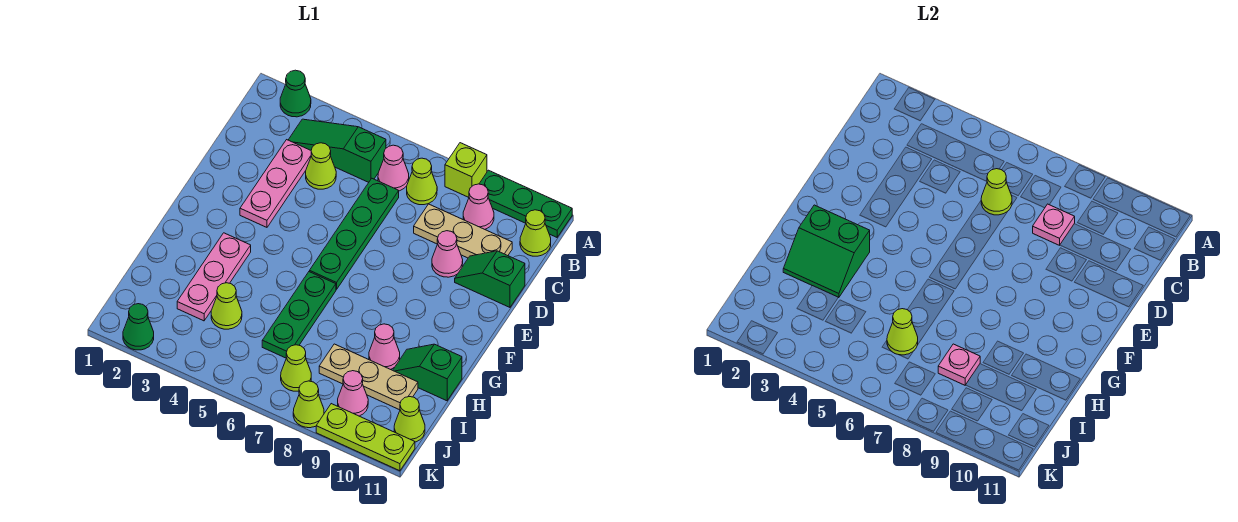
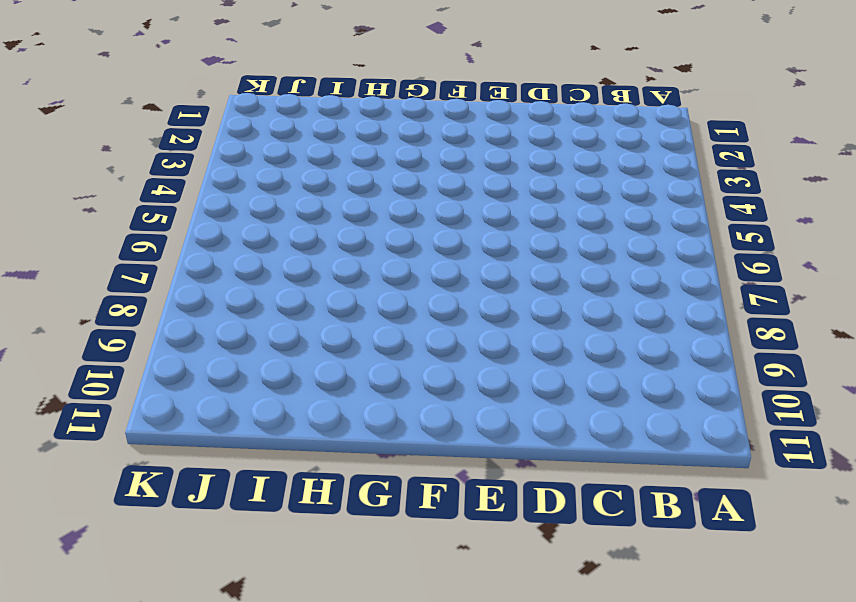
none -> green 1x1 cone [280,70,311,117]
none -> lime 1x1 brick [445,143,487,197]
none -> green 1x3 plate [479,170,572,237]
none -> green 1x3 slope [289,119,386,182]

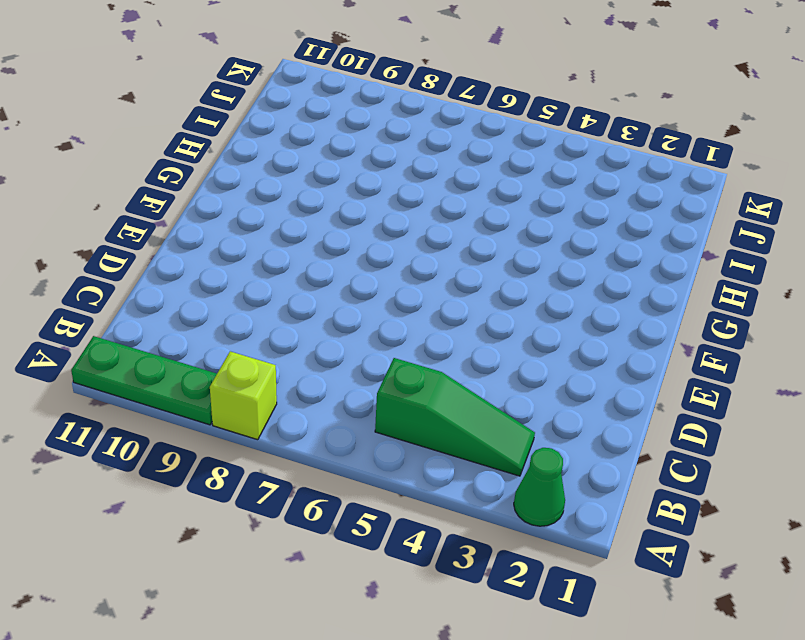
none -> pink 1x1 cone [378,145,409,191]
none -> lime 1x1 cone [407,158,437,205]
none -> pink 1x1 cone [463,184,494,229]
none -> lime 1x1 cone [520,210,551,256]

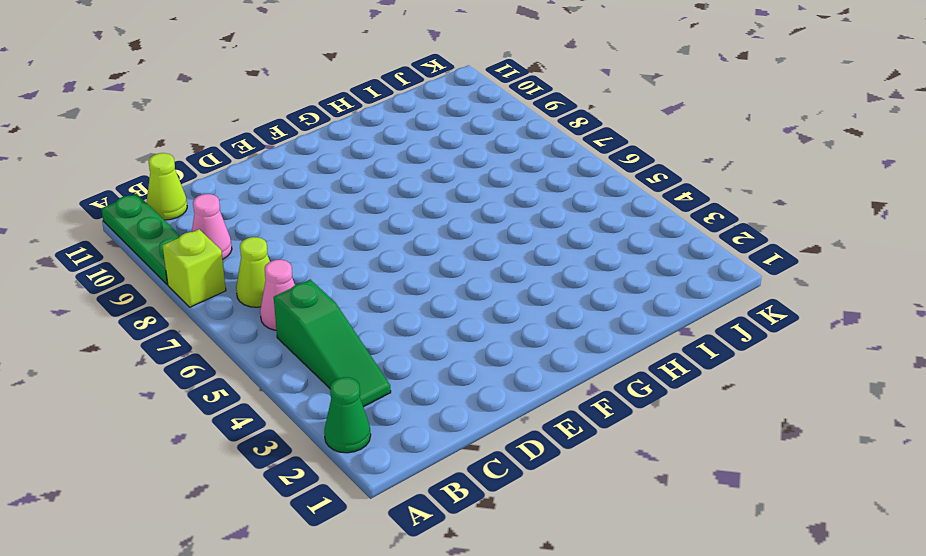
none -> pink 1x3 plate [240,140,311,227]
none -> lime 1x1 cone [306,143,336,189]
none -> green 1x4 plate [310,179,399,290]
none -> tan 1x3 plate [414,204,512,258]

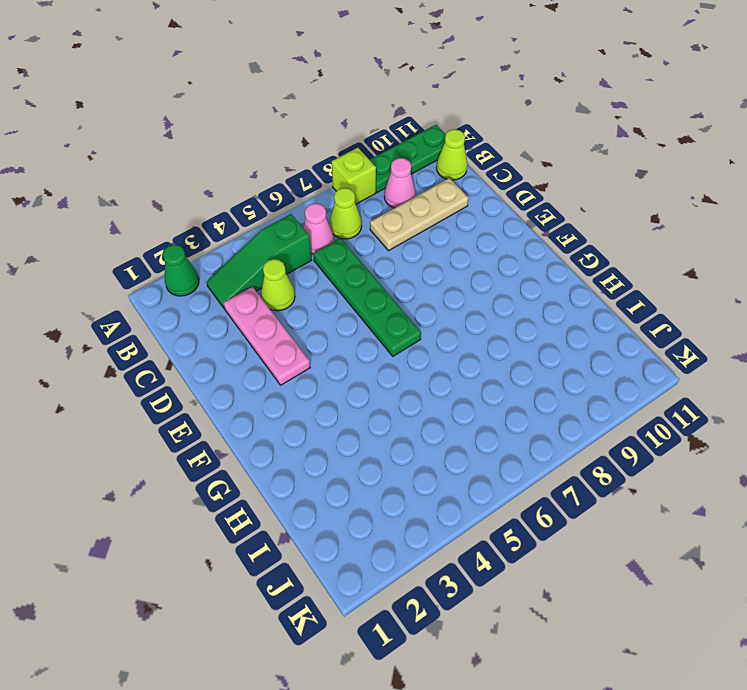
none -> pink 1x1 cone [432,231,463,277]
none -> green 1x2 slope [455,251,525,307]
none -> pink 1x3 plate [177,233,251,321]
none -> green 1x3 plate [262,272,336,358]

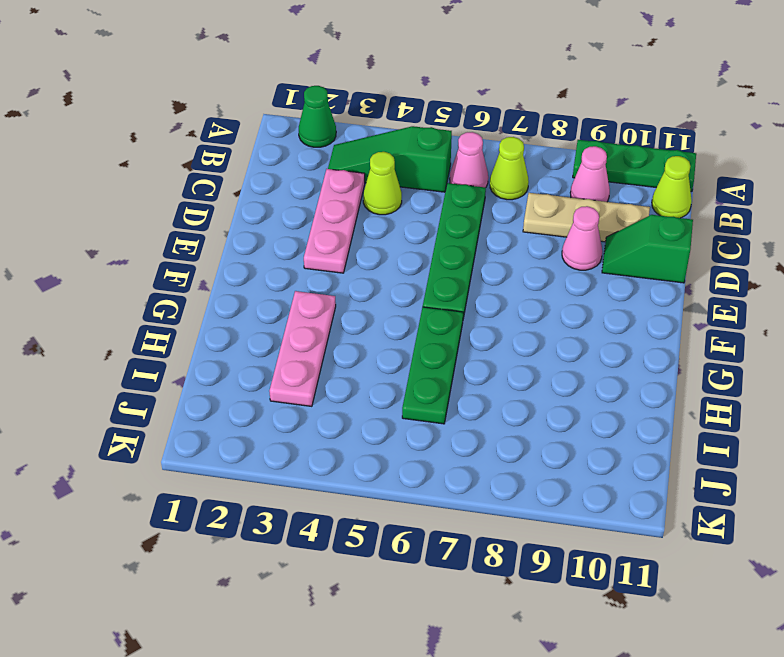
none -> lime 1x1 brick [445,143,487,197]
none -> pink 1x1 cone [369,324,400,370]
none -> green 1x2 slope [393,344,462,401]
none -> lime 1x1 cone [211,283,242,329]

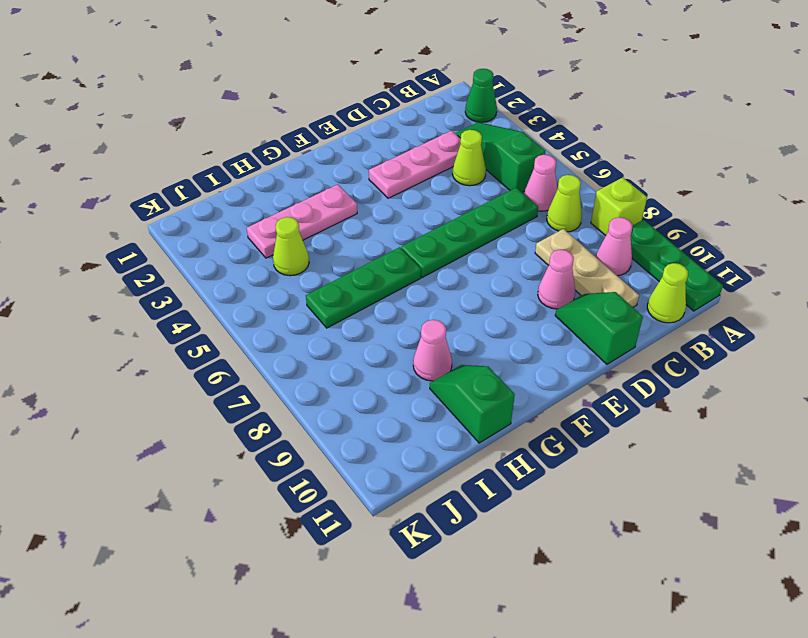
none -> tan 1x3 plate [319,344,418,410]
none -> lime 1x1 cone [281,345,311,391]
none -> pink 1x1 cone [338,371,368,416]
none -> lime 1x1 cone [394,397,425,442]

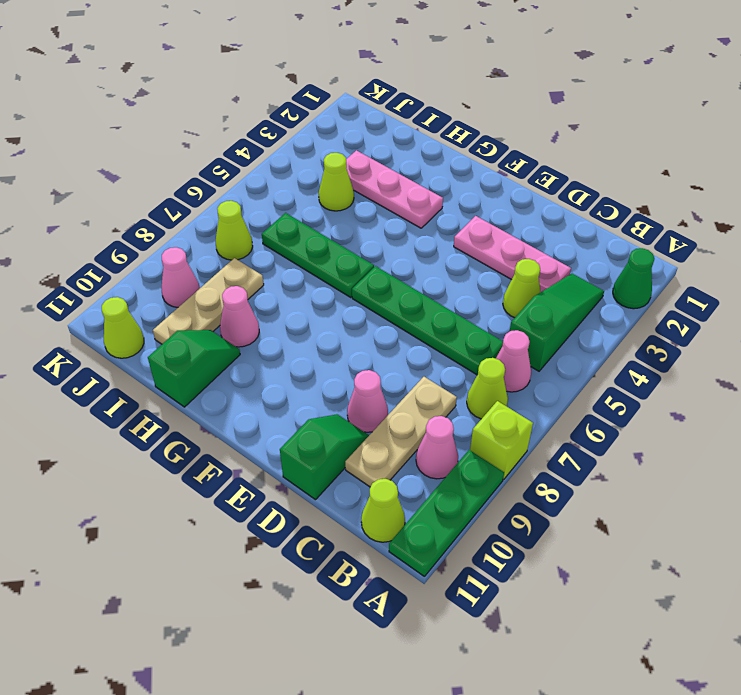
none -> green 1x1 cone [123,304,154,350]
none -> lime 1x1 cone [293,381,324,428]
none -> lime 1x3 plate [316,404,415,471]
none -> lime 1x1 cone [981,169,1012,215]

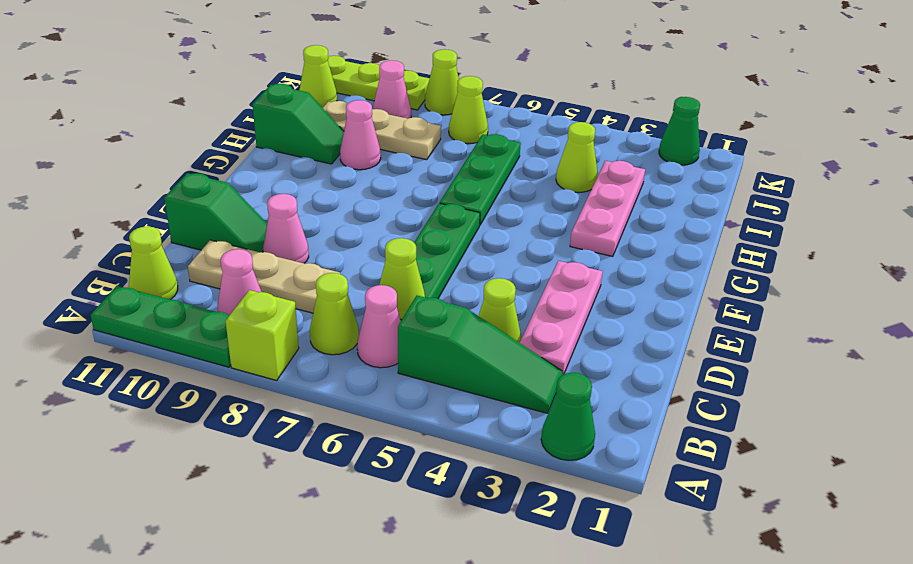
none -> pink 1x1 plate [1033,204,1075,245]
none -> green 2x2 slope [783,205,870,298]
none -> lime 1x1 cone [887,309,918,355]
none -> pink 1x1 plate [938,344,980,385]

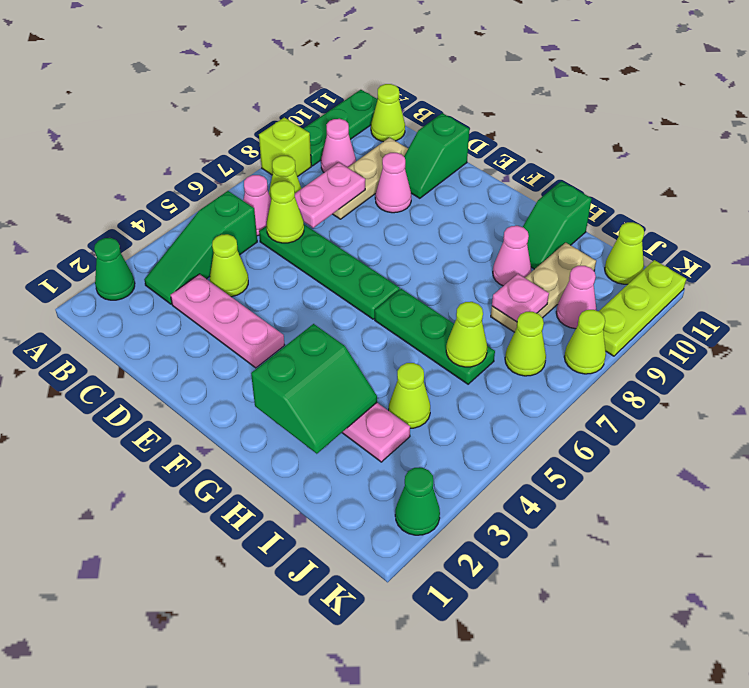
pink 1x2 plate [295,162,365,228] -> pink 1x1 plate [1033,204,1075,245]

